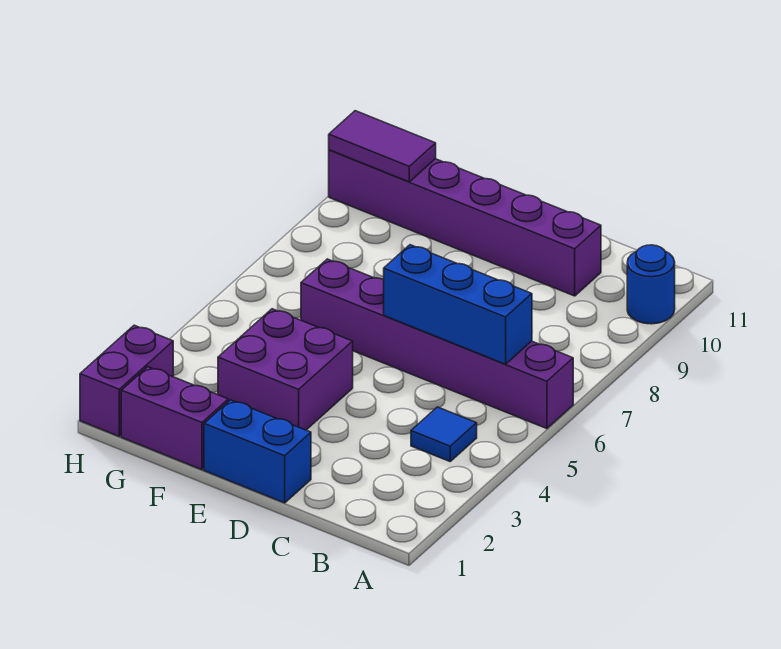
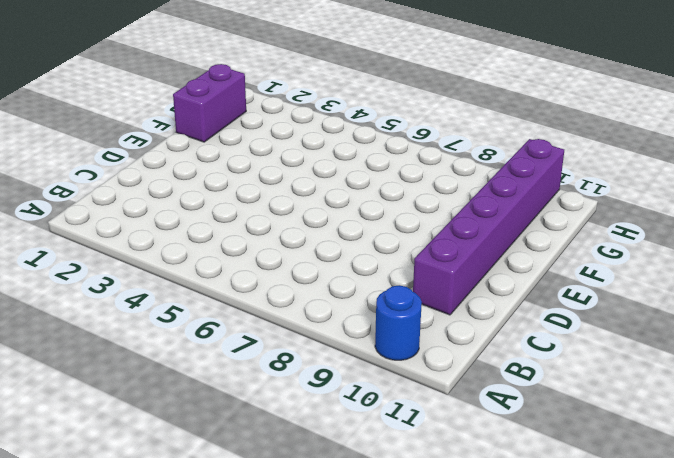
none -> purple 1x6 brick [301,259,573,429]
none -> blue 1x1 tile [411,407,477,461]

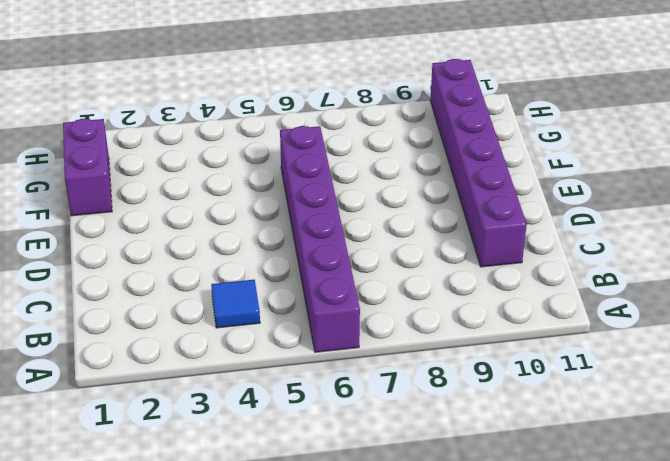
none -> blue 1x1 round brick [627,245,675,324]
none -> blue 1x2 brick [204,400,311,503]

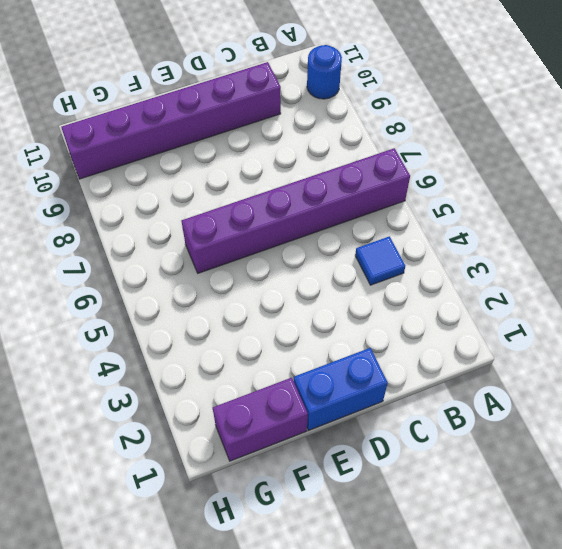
none -> purple 2x2 brick [218,309,353,430]
none -> purple 1x2 brick [80,325,173,436]

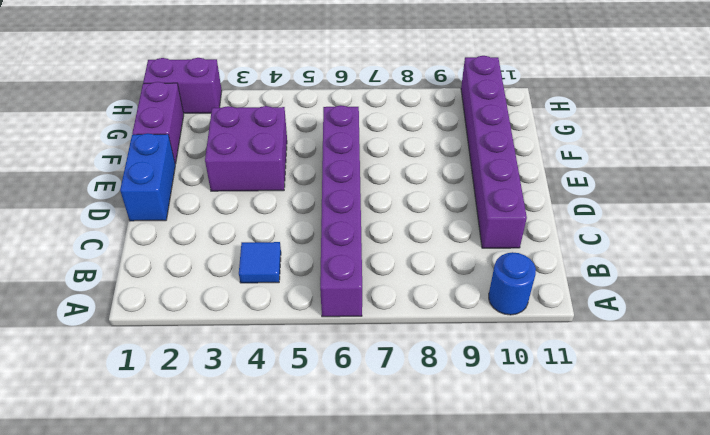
none -> blue 1x3 brick [384,245,532,364]
none -> purple 1x2 tile [329,111,436,182]

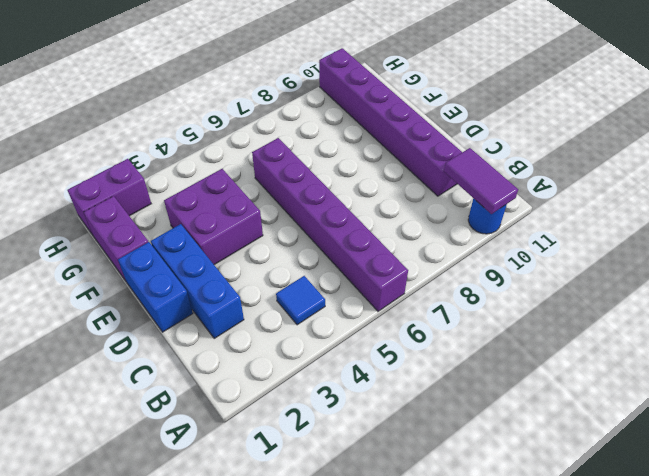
purple 1x2 tile [444,148,518,214] -> purple 1x2 tile moved to [329,111,436,182]
blue 1x3 brick [151,224,244,339] -> blue 1x3 brick moved to [384,245,532,364]

